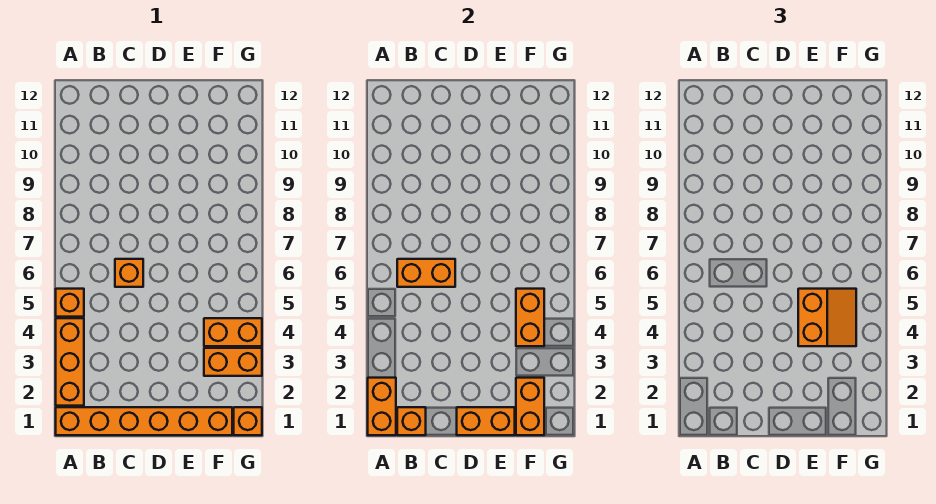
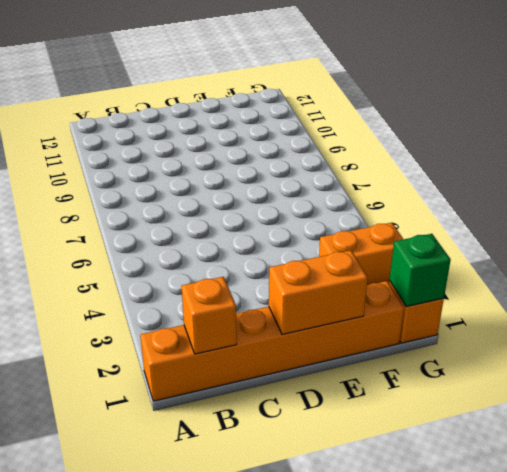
green 1x1 brick [389,234,451,307] -> none
none -> orange 1x3 brick [56,318,84,406]
none -> orange 1x1 brick [56,289,84,317]
none -> orange 1x1 brick [115,259,143,287]

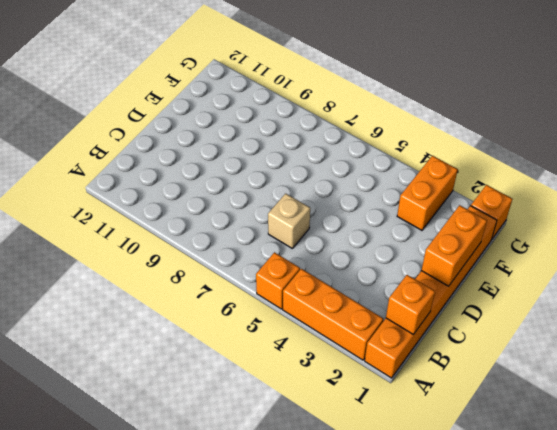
tan 1x1 brick [268,193,310,248] -> orange 1x1 brick [115,259,143,287]
none -> orange 1x2 brick [204,318,262,346]
none -> orange 1x2 brick [368,378,396,435]
none -> orange 1x2 brick [397,259,455,287]

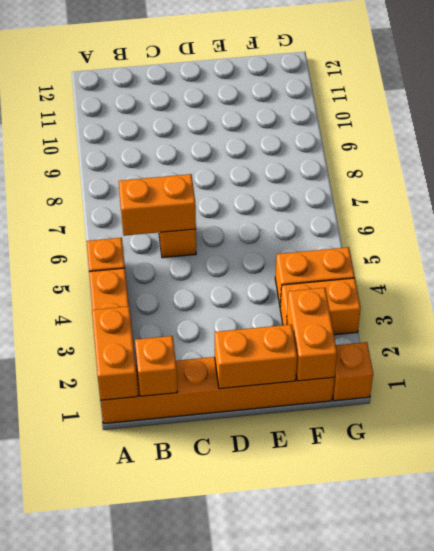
none -> orange 1x2 brick [516,289,544,346]
none -> orange 2x2 slope [798,289,856,346]

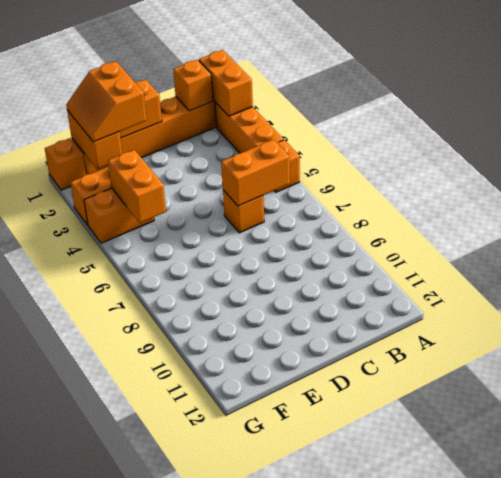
orange 2x2 slope [66,61,147,142] -> orange 2x2 slope moved to [798,289,856,346]

